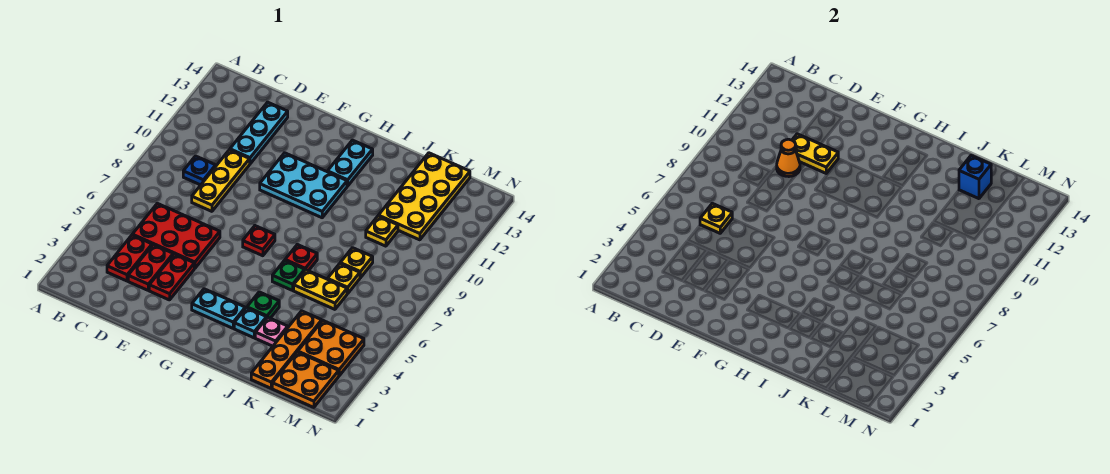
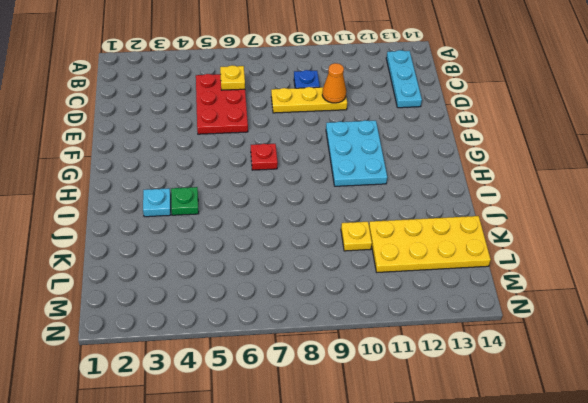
cyan 1x3 plate [386,50,422,108] -> cyan 1x3 plate turned to [230,102,288,164]
none -> red 1x2 plate [107,235,152,281]
none -> red 1x2 plate [128,245,173,290]
none -> red 1x2 plate [149,254,194,300]

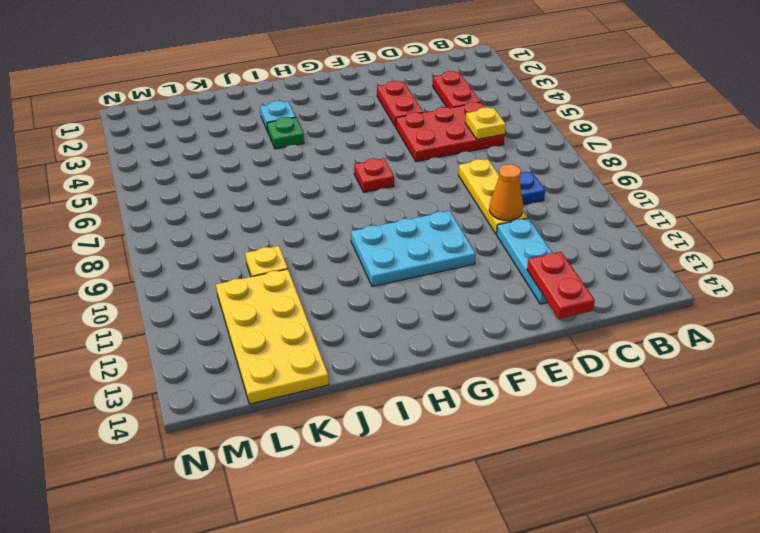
red 1x2 plate [527,252,595,319] -> red 1x2 plate moved to [128,245,173,290]
none -> cyan 1x2 plate [192,289,245,328]
none -> cyan 1x2 plate [328,140,373,186]
none -> green 1x1 plate [272,260,305,290]

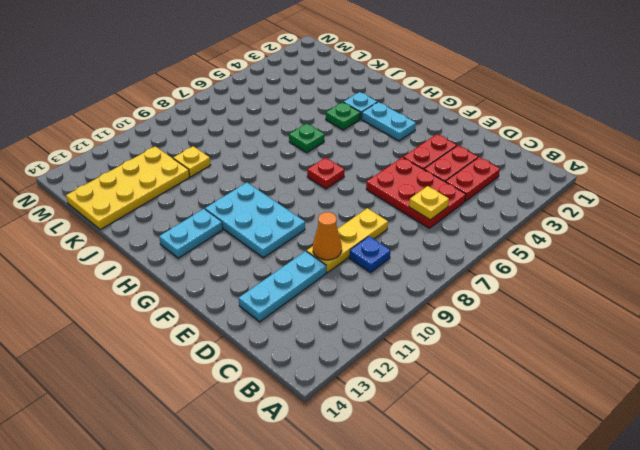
none -> red 1x1 plate [285,244,317,271]
none -> pink 1x1 plate [255,317,288,346]
none -> yellow 1x2 plate [294,270,347,309]

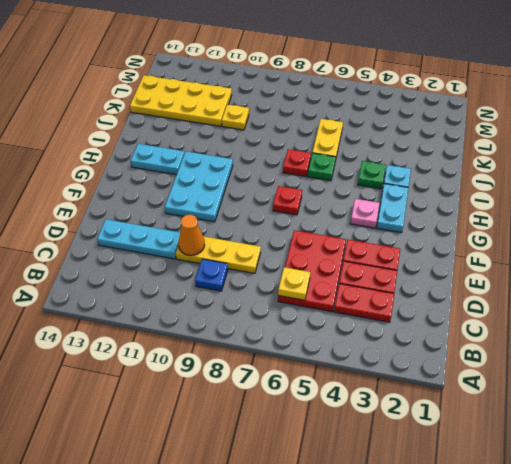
pink 1x1 plate [350,199,380,228] -> pink 1x1 plate moved to [255,317,288,346]
none -> orange 1x4 plate [251,311,322,388]
none -> yellow 1x1 plate [328,264,360,294]
none -> yellow 1x1 plate [340,248,373,278]

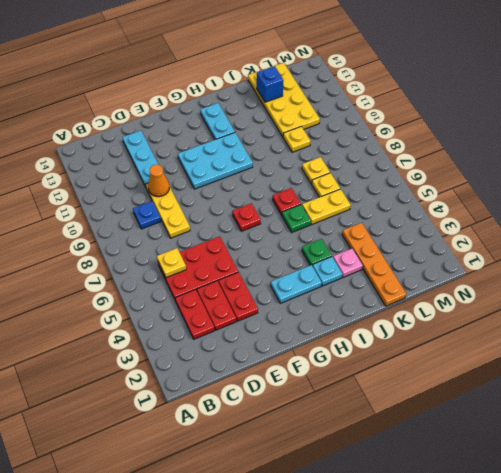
none -> orange 2x2 plate [272,352,339,407]
none -> orange 2x2 plate [298,321,364,376]
none -> yellow 1x2 plate [792,134,838,173]

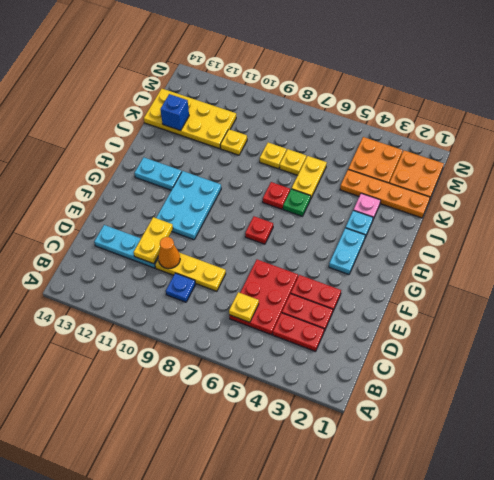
none -> green 1x1 plate [247,292,279,318]

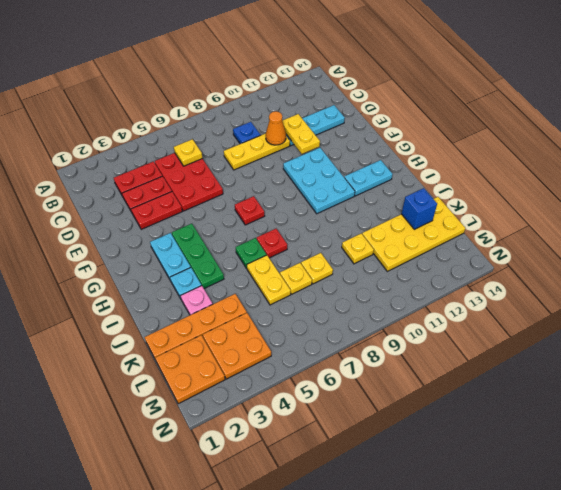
green 1x3 plate [172,224,224,288] -> green 1x1 plate [247,292,279,318]

